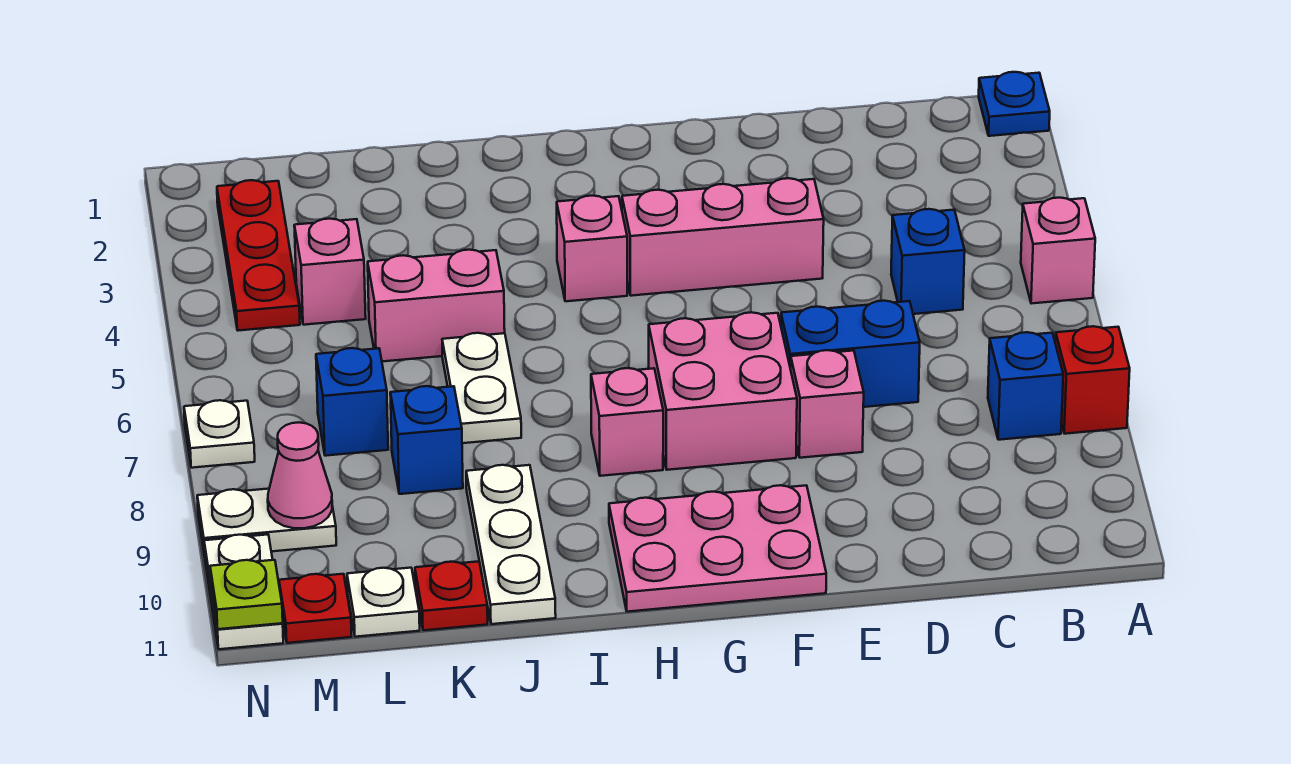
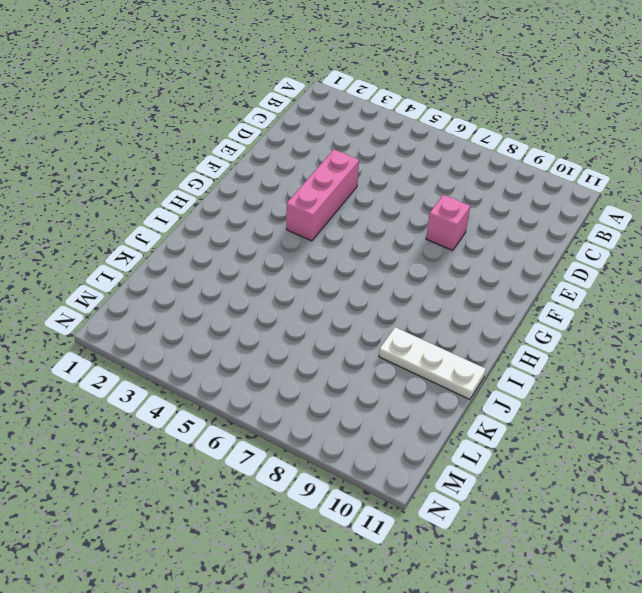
none -> blue 1x1 plate [979,72,1050,136]
none -> pink 1x1 brick [1021,198,1095,304]
none -> red 1x1 brick [1055,326,1130,434]

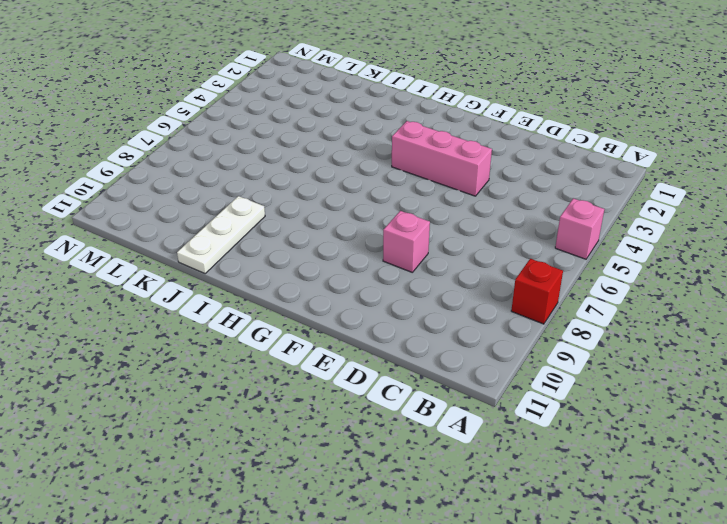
none -> blue 1x1 plate [979,72,1050,136]
none -> blue 1x1 brick [988,332,1063,440]
none -> blue 1x1 brick [891,209,965,314]

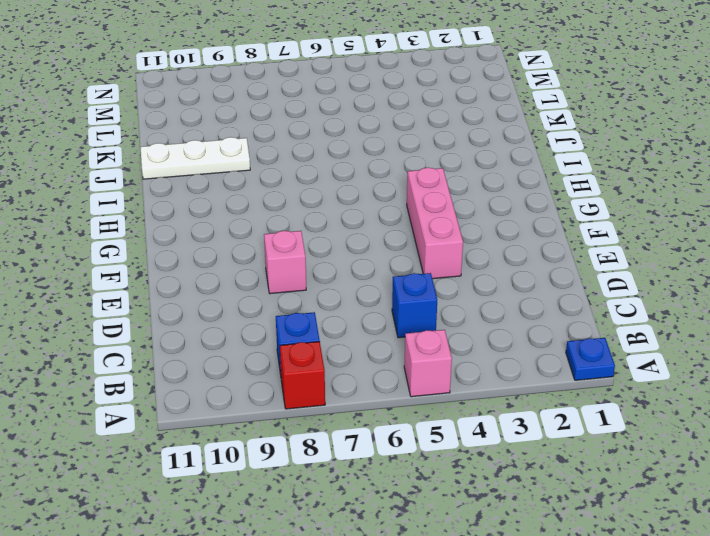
none -> blue 1x2 brick [781,301,920,407]
none -> pink 2x2 brick [649,312,797,470]
none -> pink 2x3 plate [609,485,826,612]

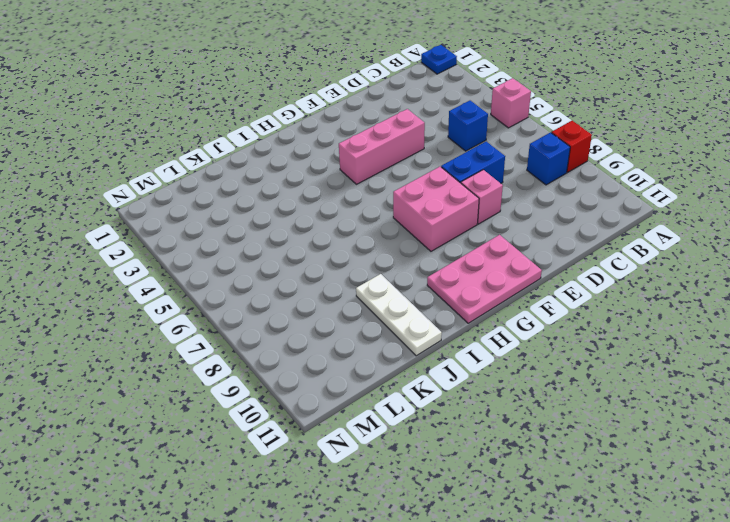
none -> pink 1x1 brick [557,196,627,301]
none -> pink 1x1 brick [591,368,663,476]
none -> pink 1x2 brick [368,250,505,362]

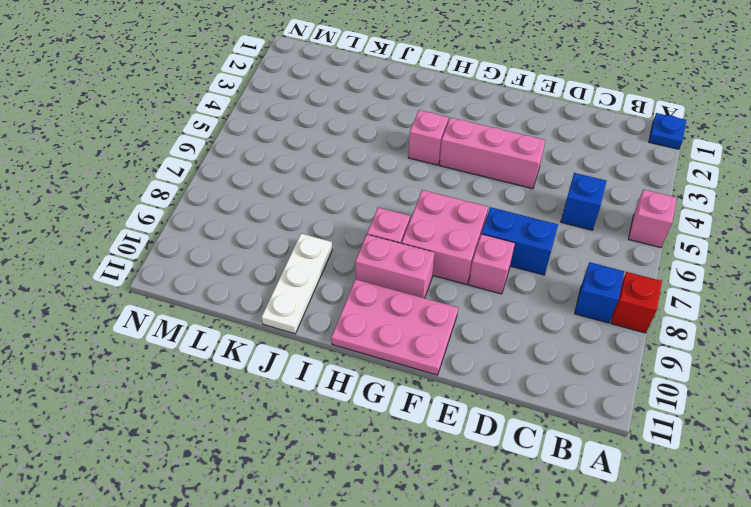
pink 1x2 brick [355,235,435,298] -> pink 1x2 brick moved to [368,250,505,362]
none -> white 1x2 plate [442,333,521,443]
none -> blue 1x1 brick [390,386,463,494]
none -> red 1x1 plate [415,561,488,630]

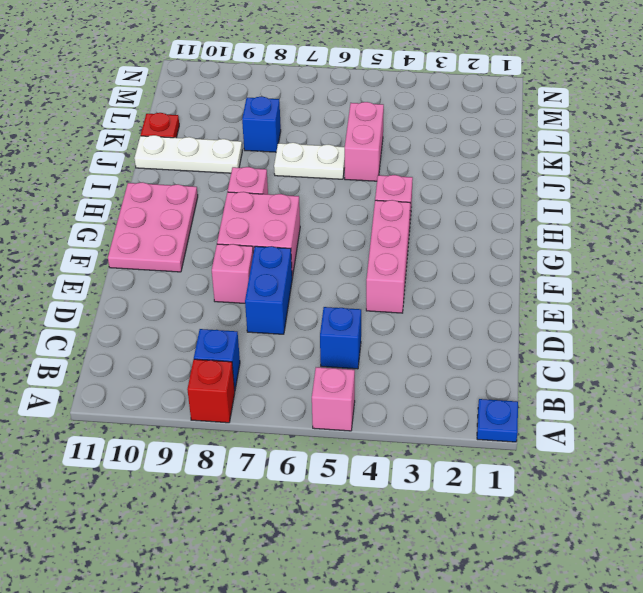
none -> pink 1x1 brick [294,219,366,325]
none -> blue 1x1 brick [316,348,388,456]
none -> white 1x1 plate [347,568,420,637]

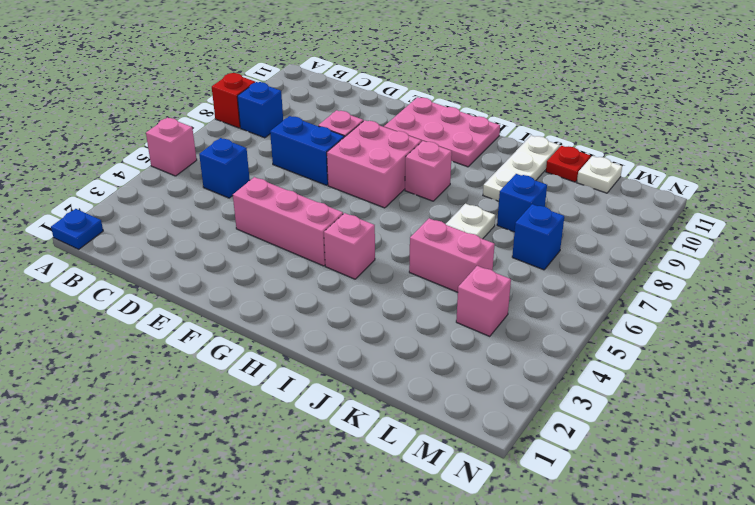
none -> red 1x3 plate [217,180,300,331]
none -> white 1x2 plate [197,489,336,556]
none -> red 1x1 plate [279,574,352,643]

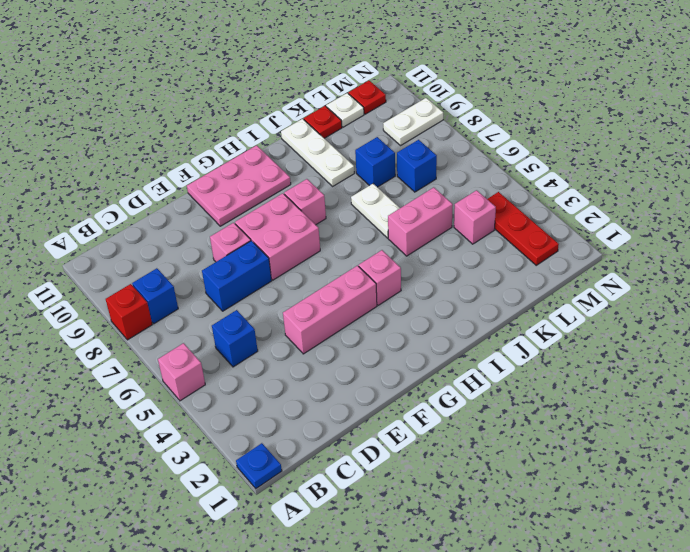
none -> white 1x1 plate [184,400,255,468]
none -> white 1x2 plate [204,535,283,649]
none -> pink 1x1 cone [268,422,332,528]

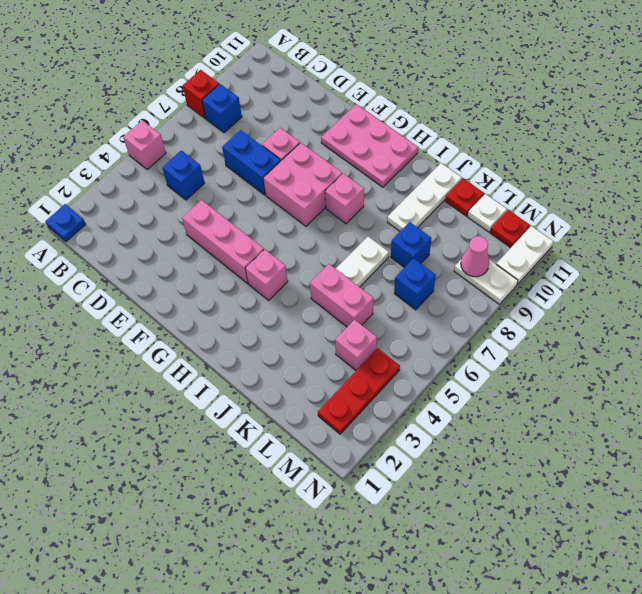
none -> white 1x1 plate [184,400,255,468]
none -> lime 1x1 plate [210,560,283,629]

